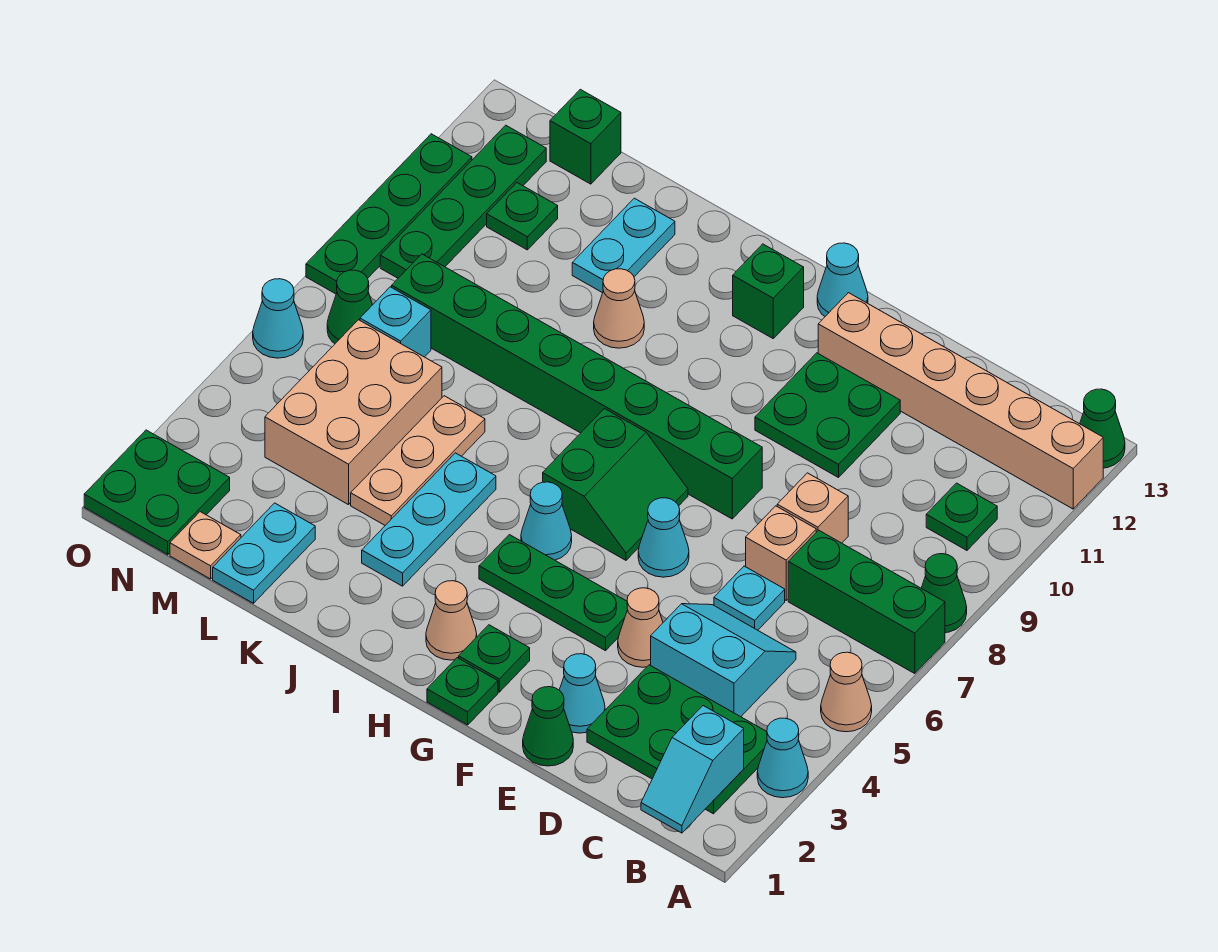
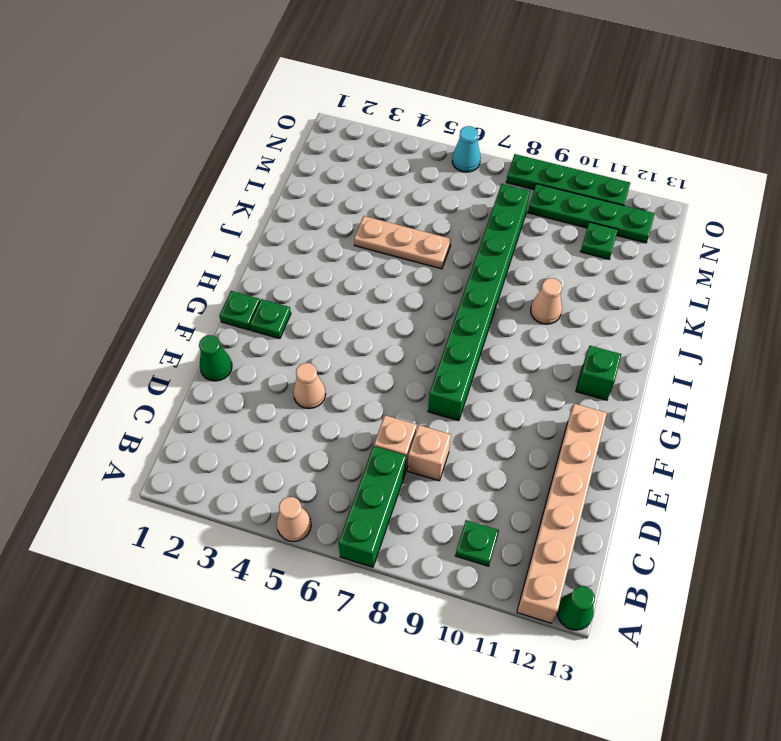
none -> cyan 1x1 cone [757,718,808,798]
none -> green 1x1 cone [921,554,967,633]
none -> green 2x3 plate [587,665,767,814]
none -> cyan 2x2 slope [651,604,796,717]

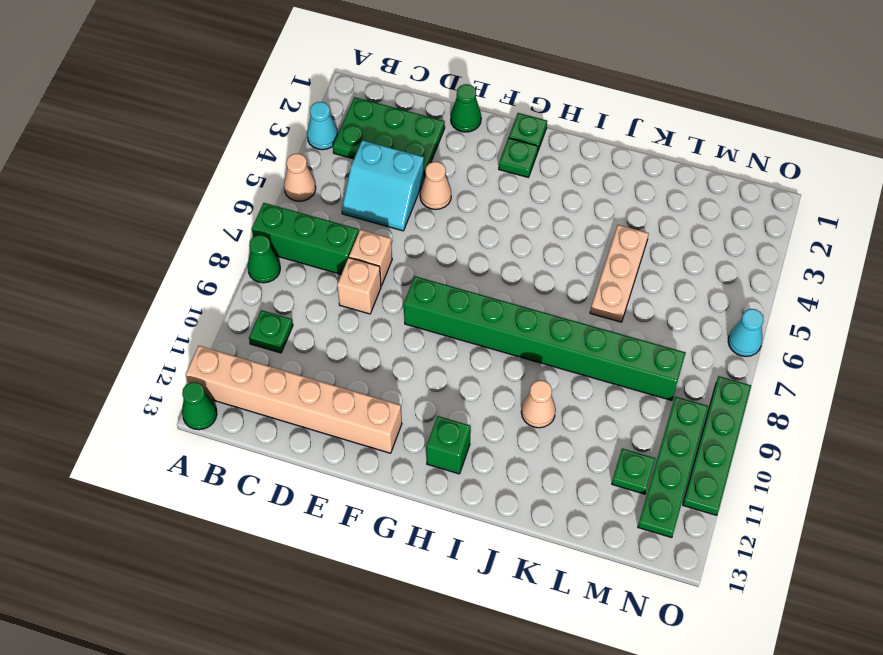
none -> cyan 1x1 plate [714,566,785,630]
none -> cyan 1x1 cone [559,654,605,733]
none -> green 2x2 plate [755,353,900,478]
none -> green 1x3 plate [479,535,628,651]

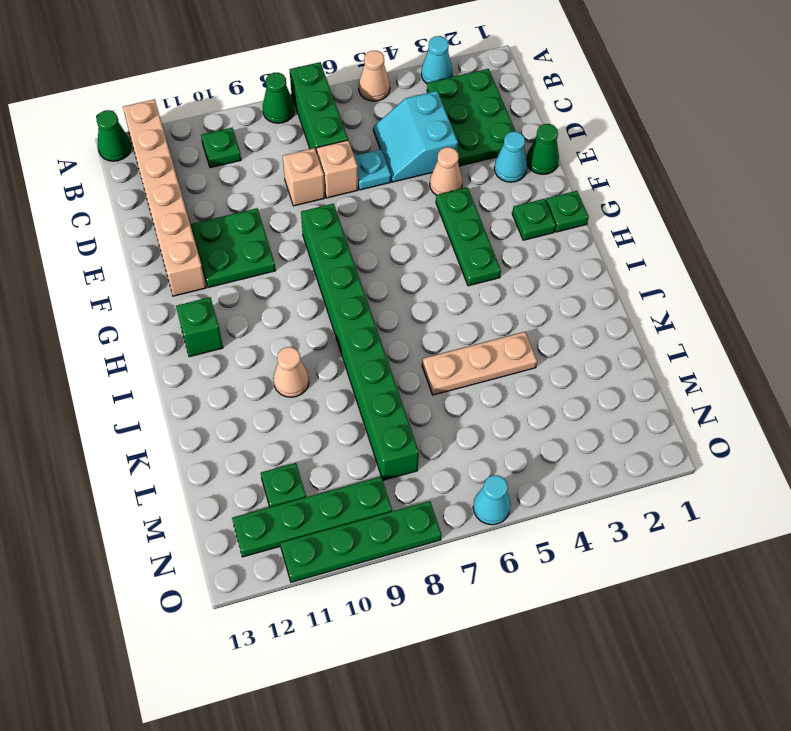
none -> cyan 1x1 cone [638,498,689,577]
none -> green 2x2 slope [543,409,688,560]
none -> cyan 1x1 cone [817,243,868,316]
none -> tan 1x1 cone [426,581,477,660]

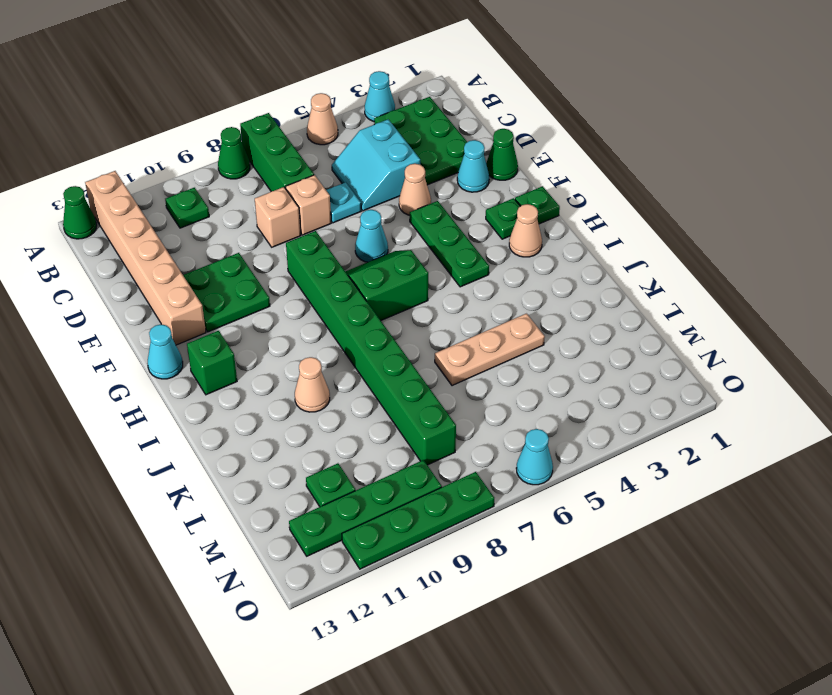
none -> cyan 1x1 cone [521,482,572,560]
none -> cyan 1x3 plate [362,453,496,586]
none -> cyan 1x2 plate [572,198,675,293]
none -> cyan 1x2 plate [213,503,315,603]

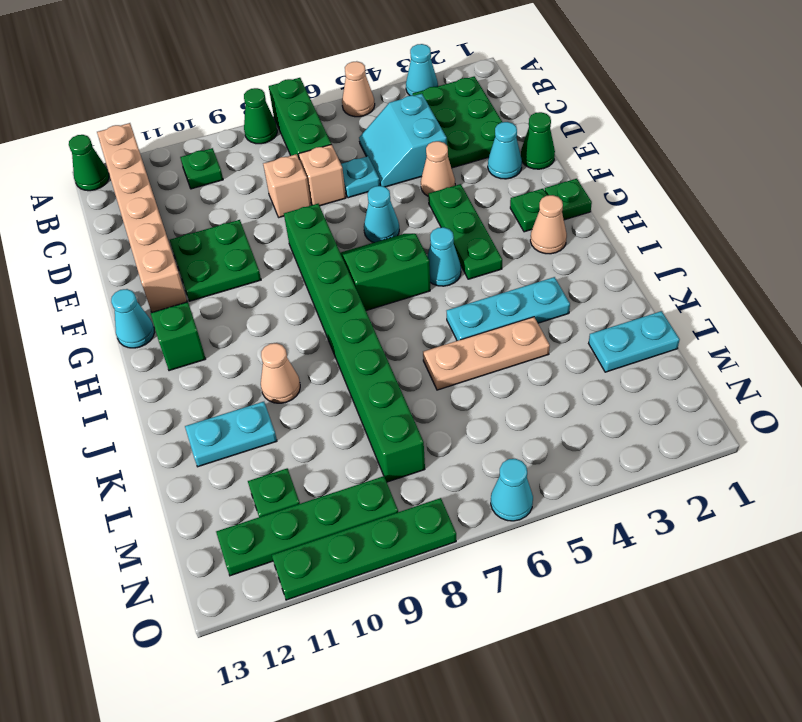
none -> tan 2x3 brick [265,320,442,505]
none -> tan 1x1 plate [170,512,241,579]
none -> cyan 1x1 brick [360,287,431,357]
none -> green 1x1 brick [550,89,621,184]

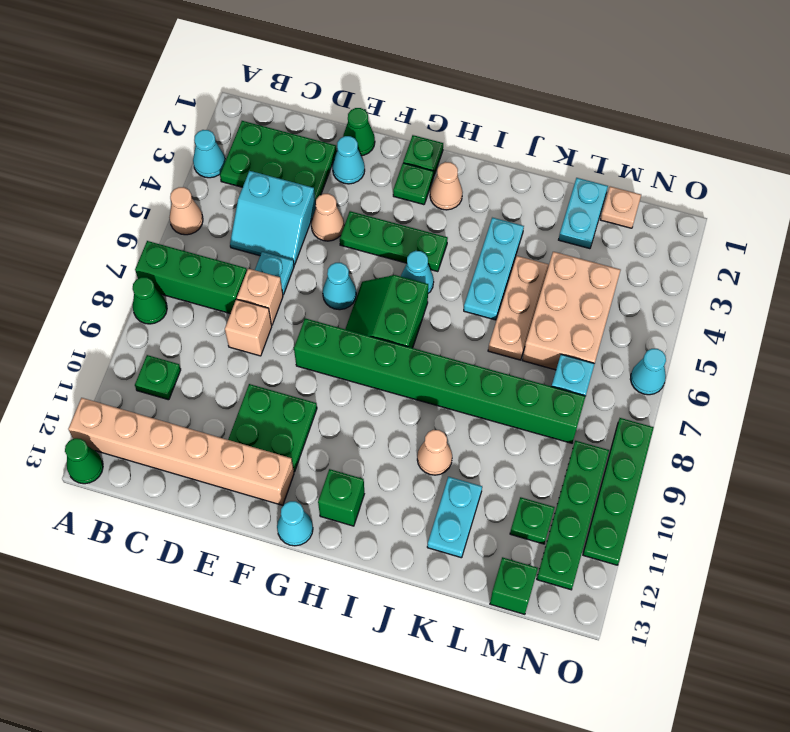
none -> green 2x2 plate [84,430,230,555]
none -> green 1x1 cone [327,270,372,343]
none -> cyan 1x2 slope [641,706,744,833]

